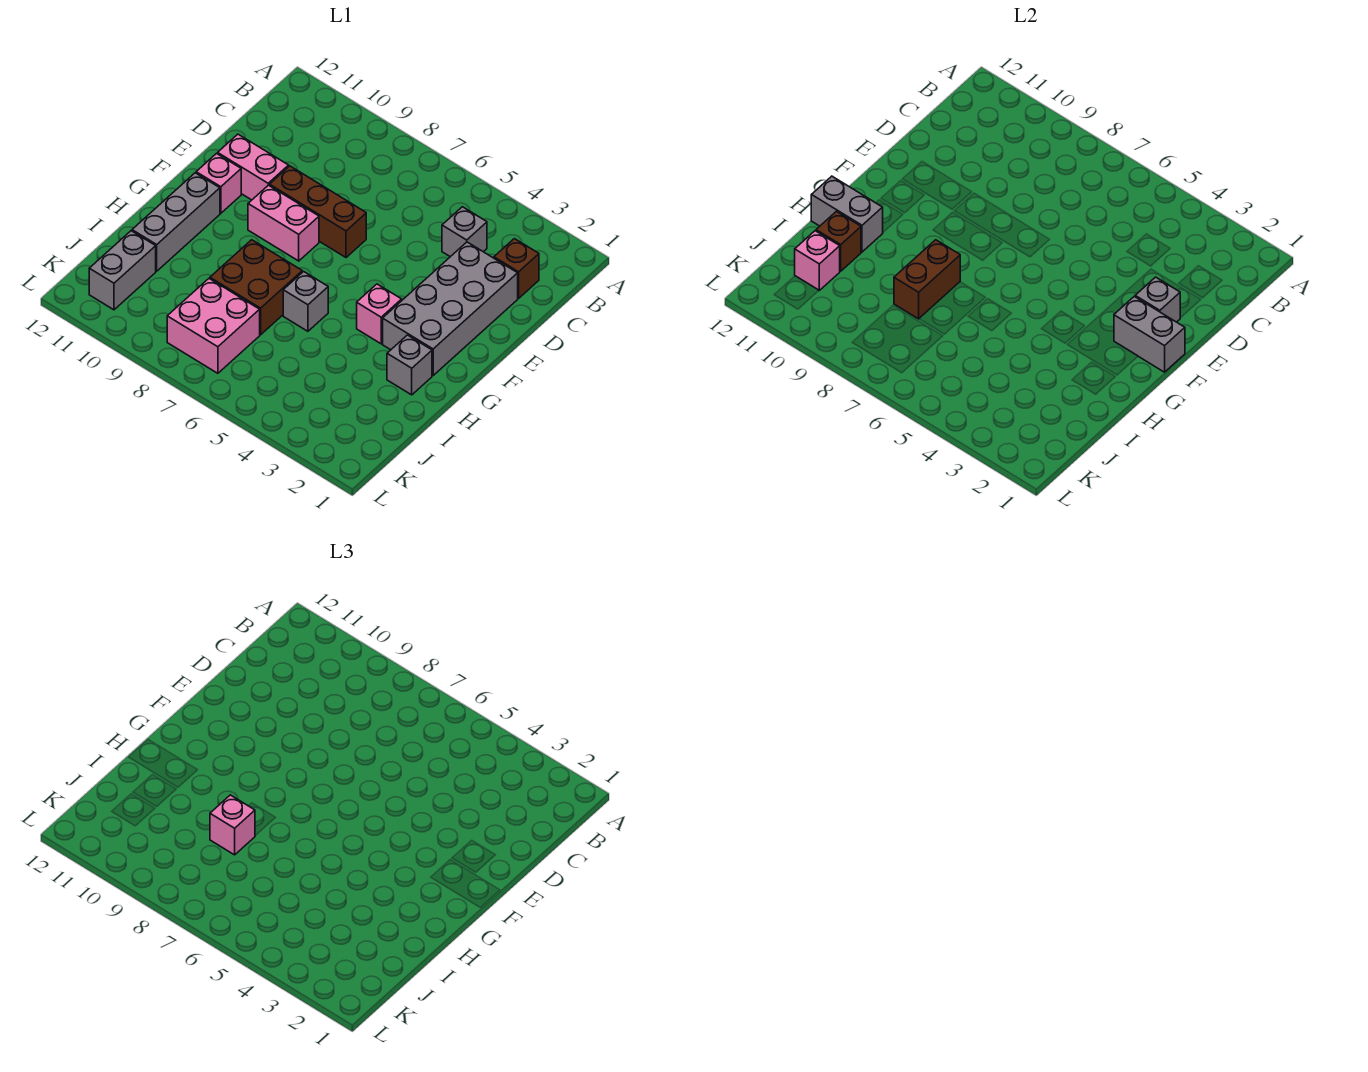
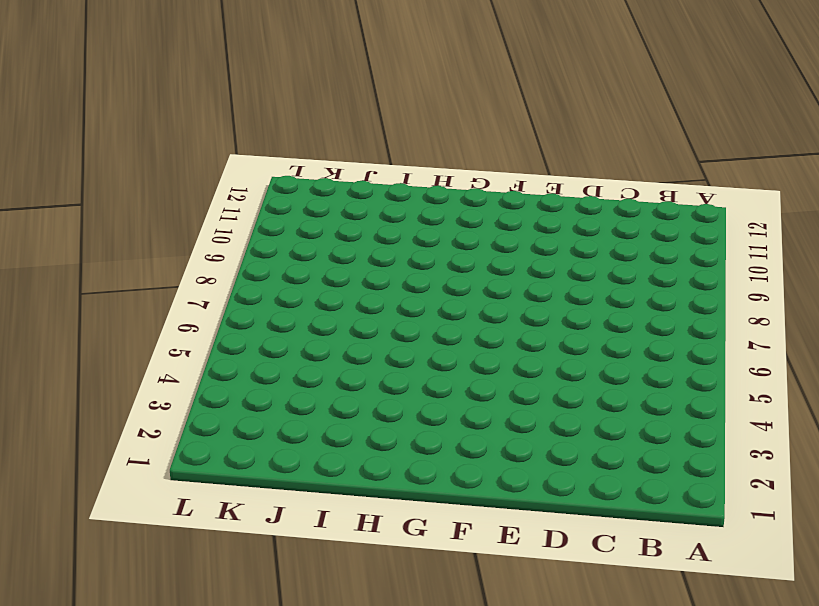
none -> brown 1x1 brick [494,239,539,298]
none -> grey 1x1 brick [442,207,487,257]
none -> grey 2x4 brick [383,242,518,375]

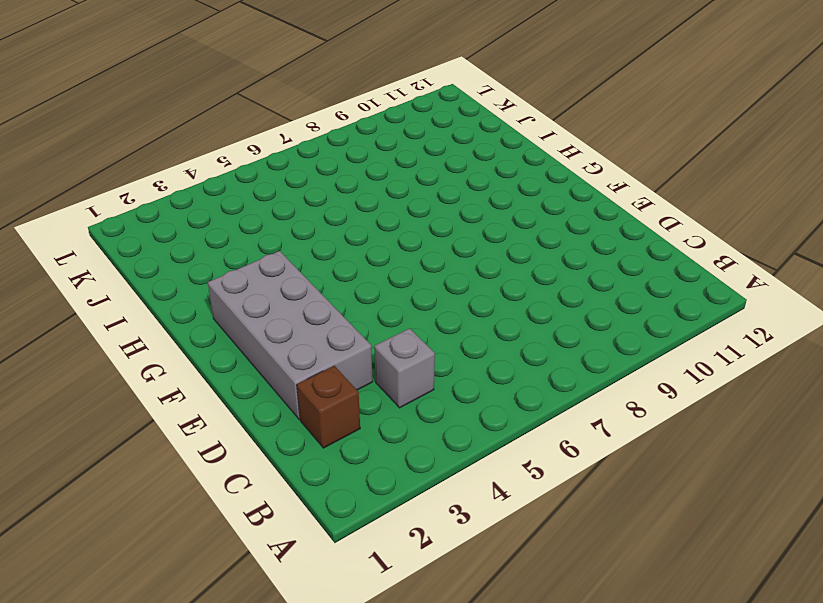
none -> brown 1x3 brick [269,166,366,257]
none -> pink 1x2 brick [218,134,289,200]
none -> pink 1x2 brick [248,185,319,261]

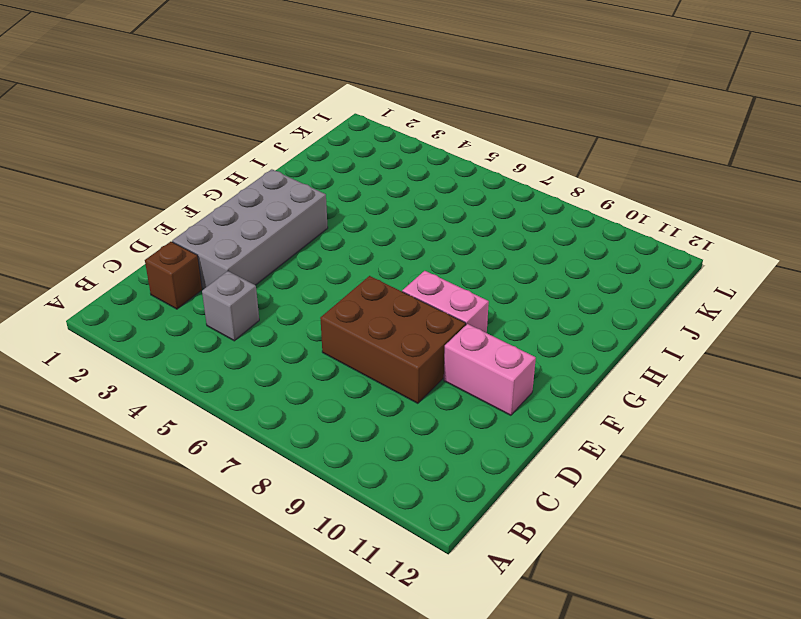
brown 2x3 brick [320,276,466,403] -> brown 1x3 brick [269,166,366,257]
none -> pink 1x1 brick [196,154,241,213]
none -> pink 1x1 brick [357,284,402,344]
none -> grey 1x3 brick [132,173,220,271]

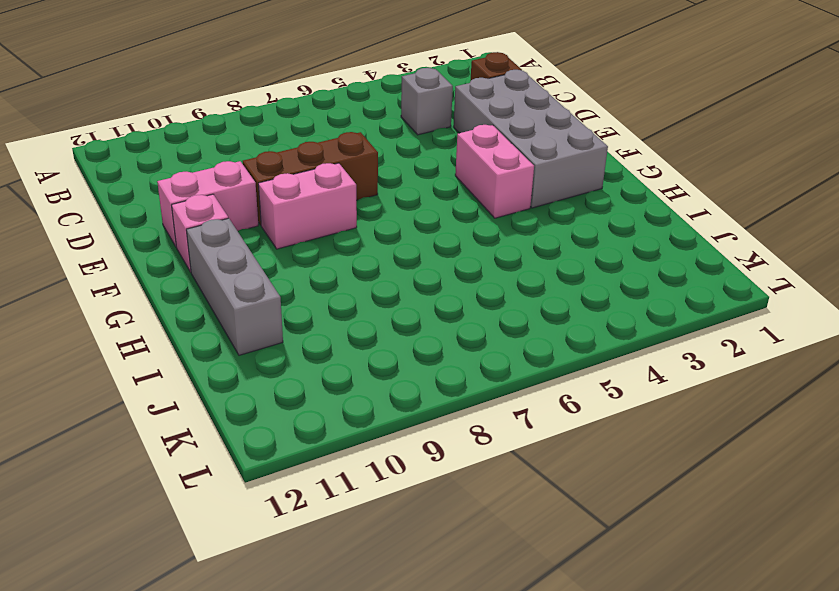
pink 1x2 brick [455,125,534,218] -> pink 1x1 brick [357,284,402,344]
none -> grey 1x1 brick [387,335,432,395]
none -> grey 1x1 brick [283,272,328,331]
none -> brown 2x2 brick [210,240,302,335]

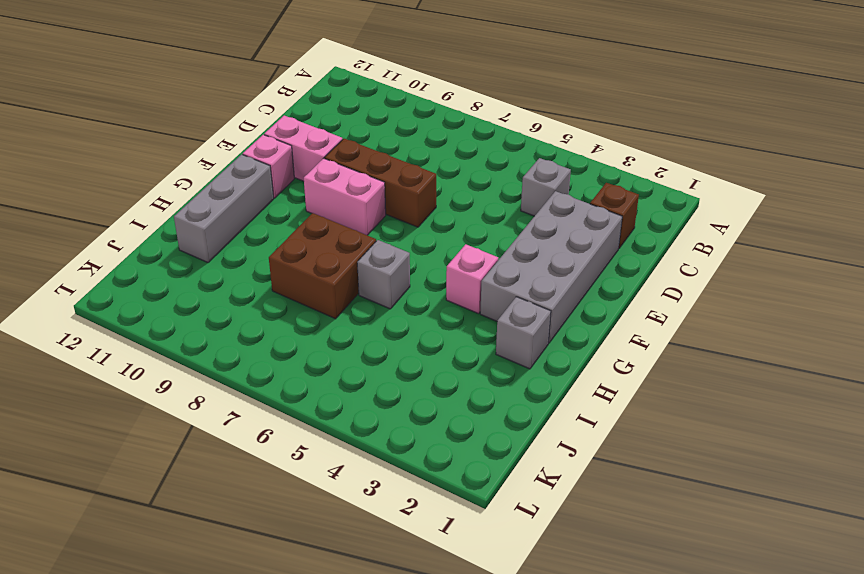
none -> pink 2x2 brick [167,279,260,373]
none -> grey 1x2 brick [89,231,156,310]
none -> grey 1x1 brick [1135,277,1180,322]

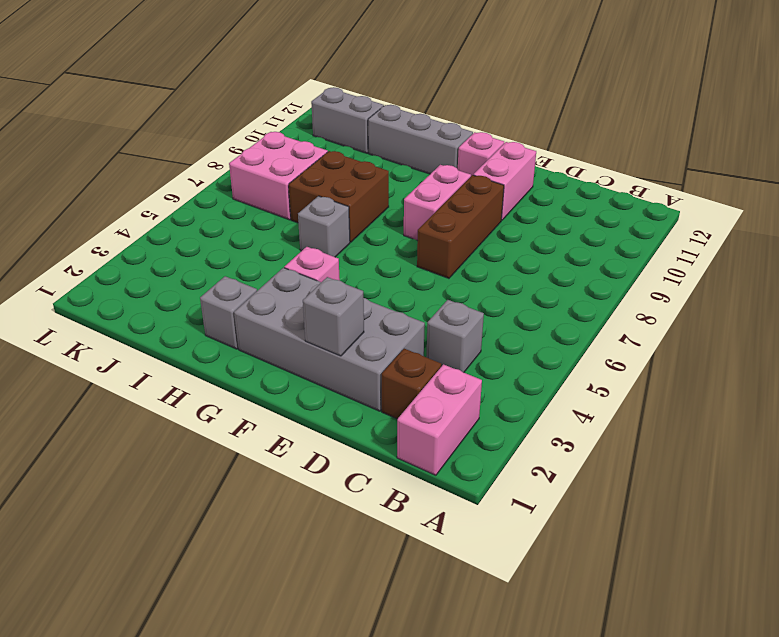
pink 1x2 brick [397,364,482,475] -> none
none -> grey 1x2 brick [1114,297,1185,372]
none -> brown 1x2 brick [894,240,960,319]
none -> grey 1x2 brick [811,176,883,252]

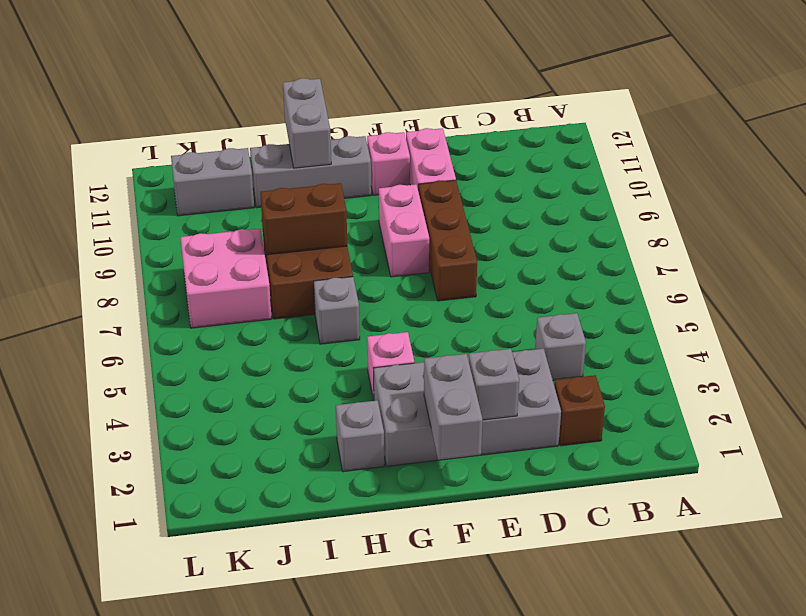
none -> brown 1x1 brick [816,211,861,271]
none -> pink 1x1 brick [795,231,840,290]
none -> pink 1x1 brick [210,795,255,855]

